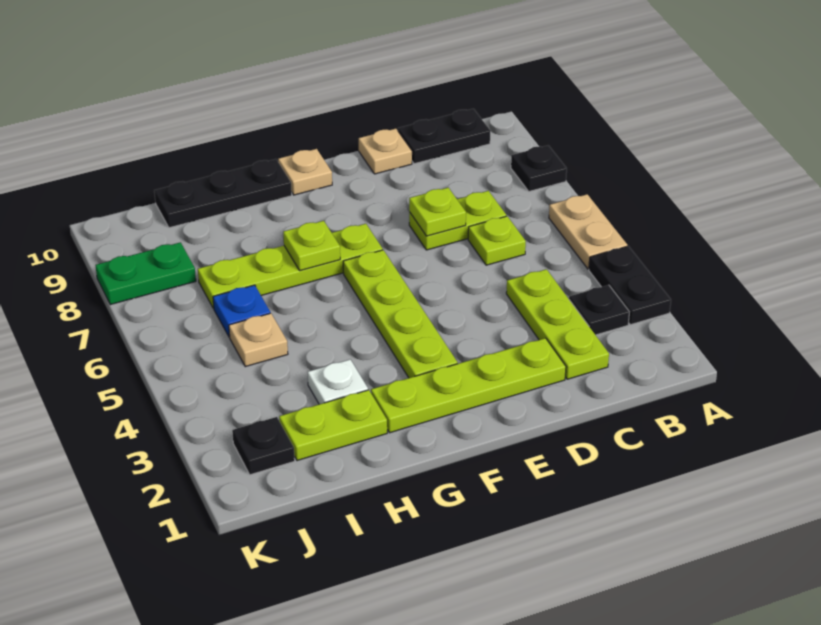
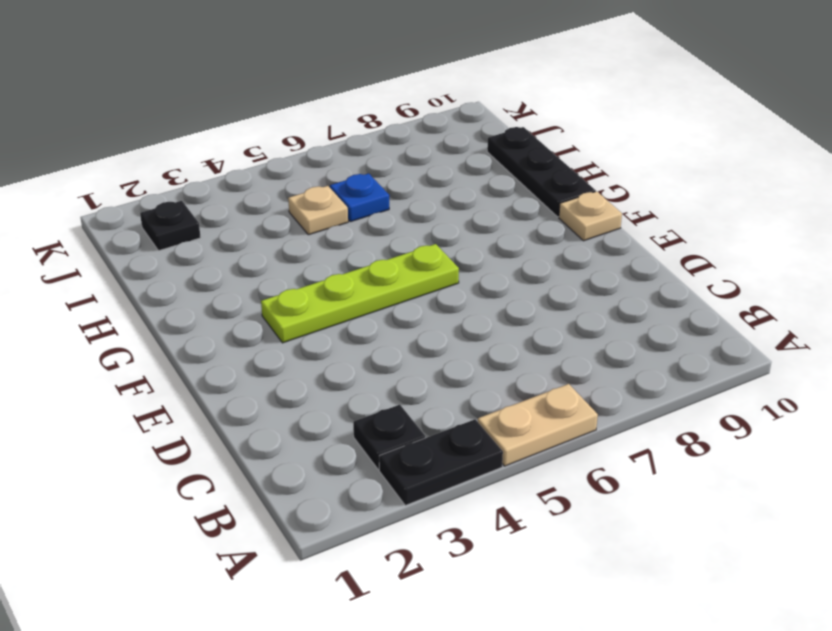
none -> black 1x1 plate [511,145,567,191]
none -> black 1x2 plate [398,109,490,164]
none -> lime 1x3 plate [506,269,609,379]

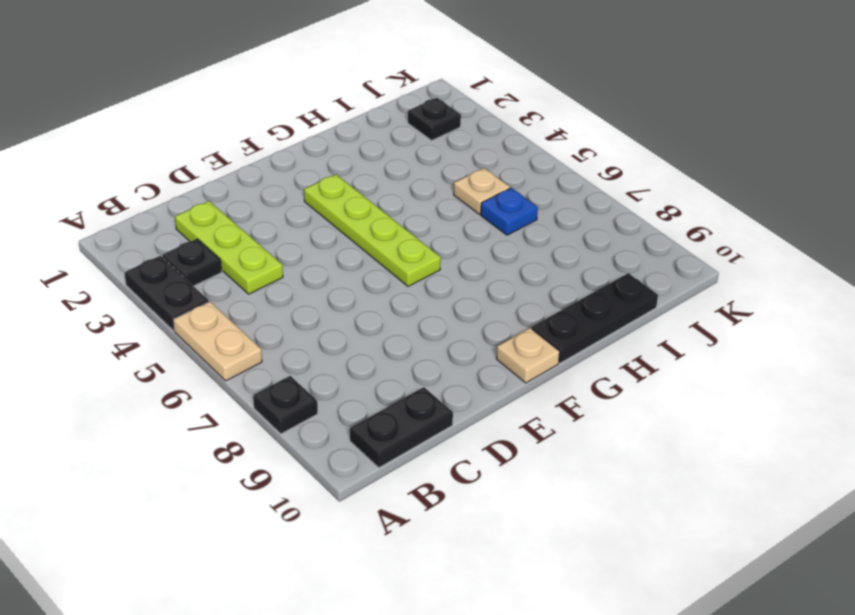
none -> lime 1x1 plate [468,216,526,265]
none -> lime 1x2 plate [409,191,506,250]
none -> lime 1x4 plate [371,338,566,433]

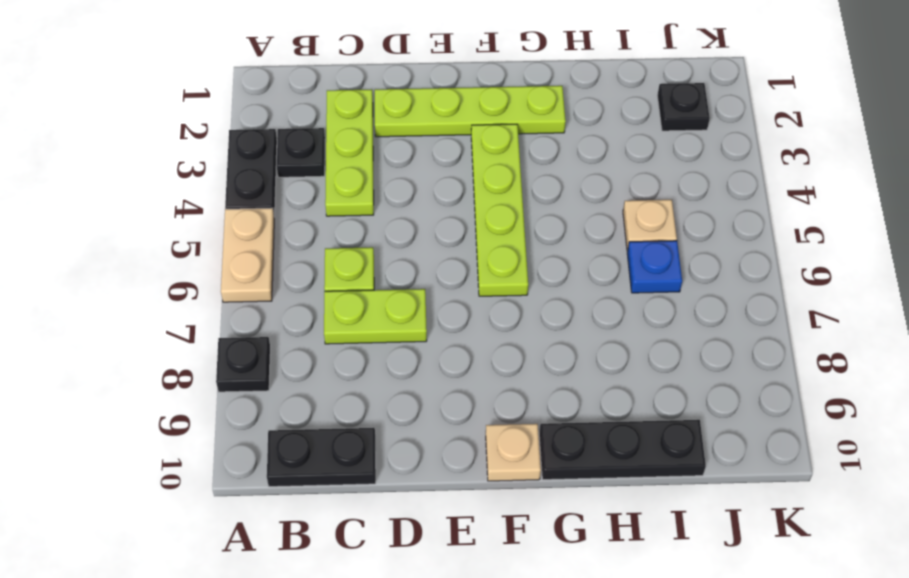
none -> tan 1x1 plate [359,129,412,174]
none -> lime 1x4 plate [198,224,383,309]
none -> lime 1x2 plate [279,390,387,461]

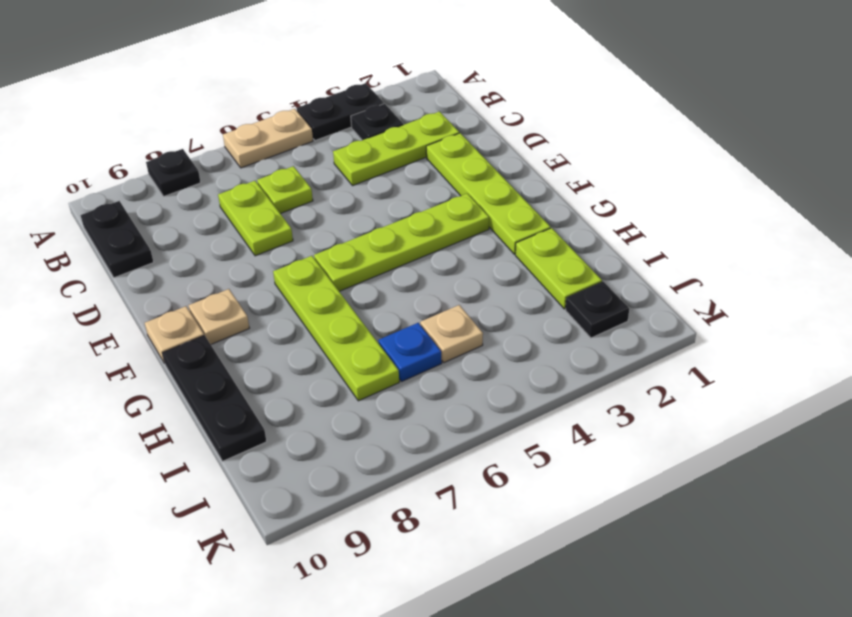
tan 1x1 plate [188,289,249,344] -> tan 1x1 plate moved to [359,129,412,174]
none -> white 1x1 plate [308,360,368,404]
none -> green 1x2 plate [96,242,196,305]
none -> lime 1x1 plate [409,188,466,236]

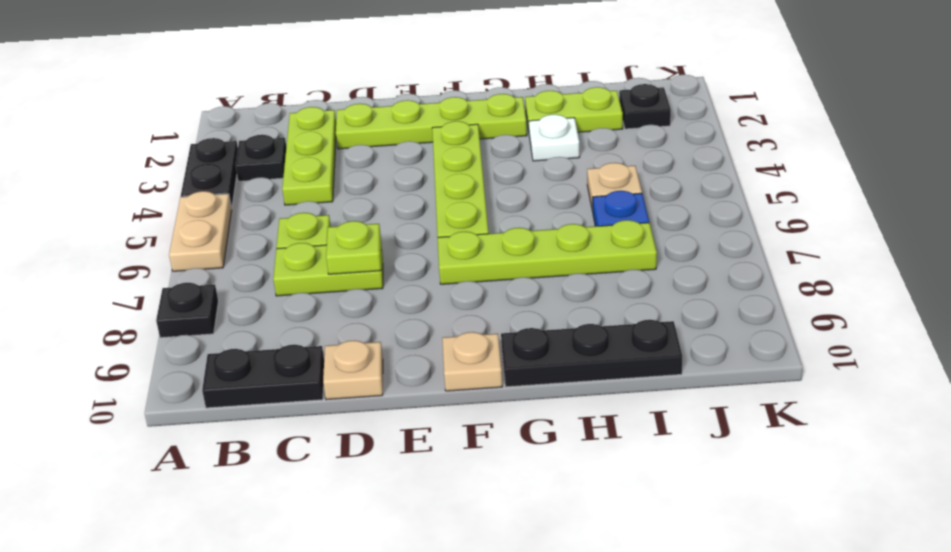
none -> green 1x2 plate [96,242,196,305]
none -> lime 1x1 plate [283,221,340,271]

